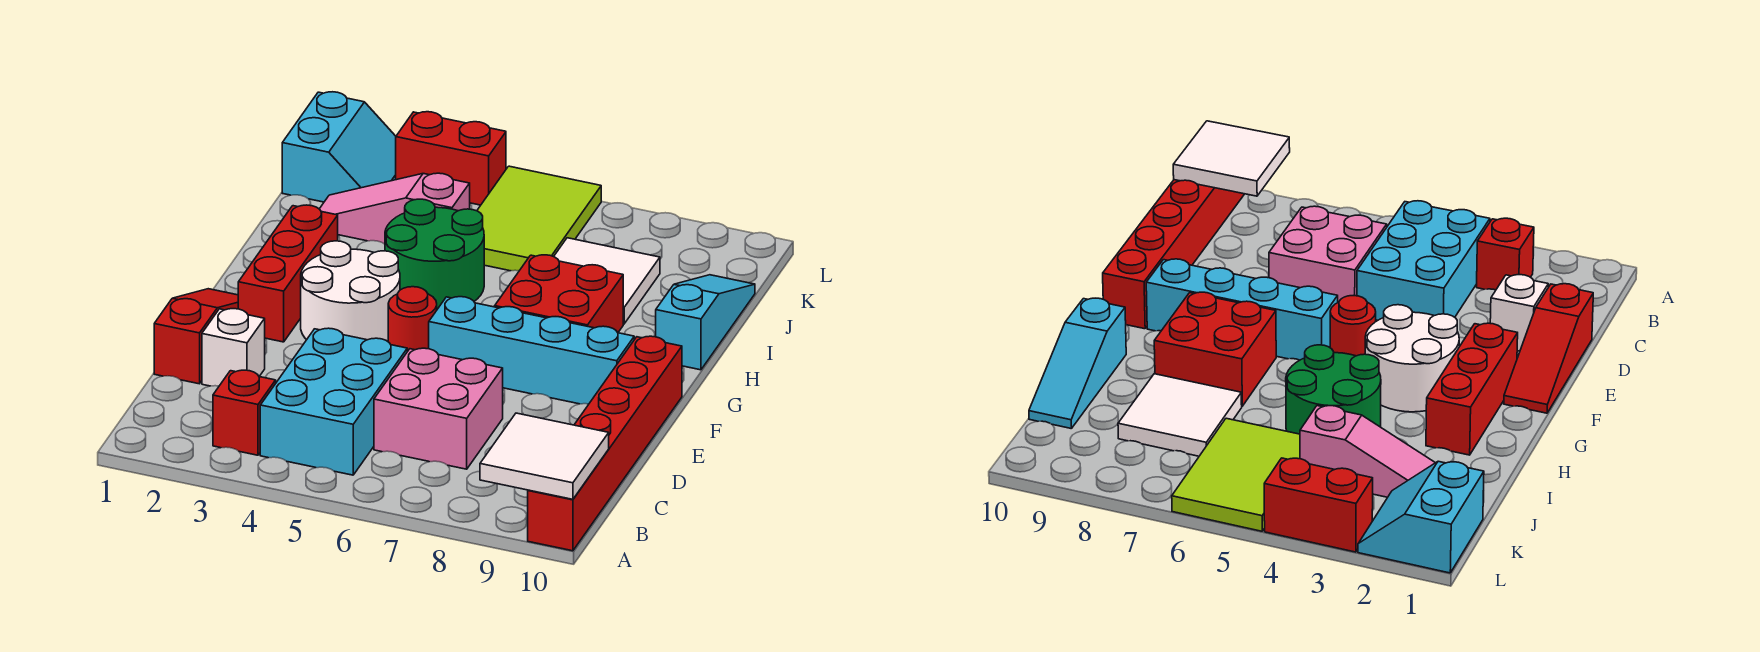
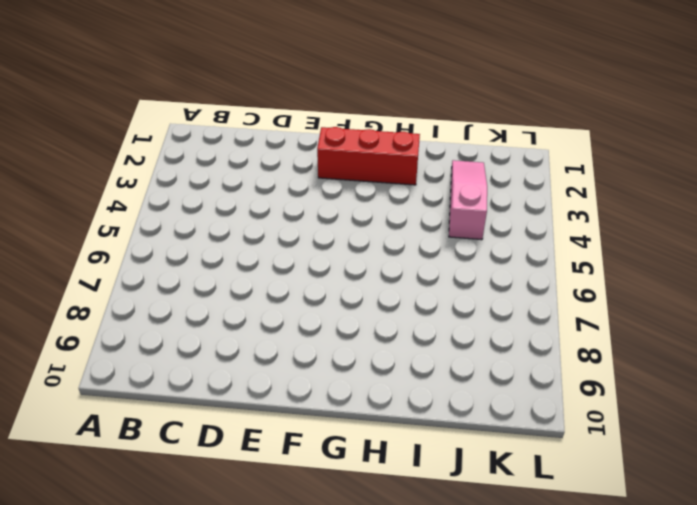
none -> red 1x6 brick [528,336,682,551]
none -> red 1x1 brick [213,370,276,455]
none -> cyan 2x3 brick [260,328,407,475]

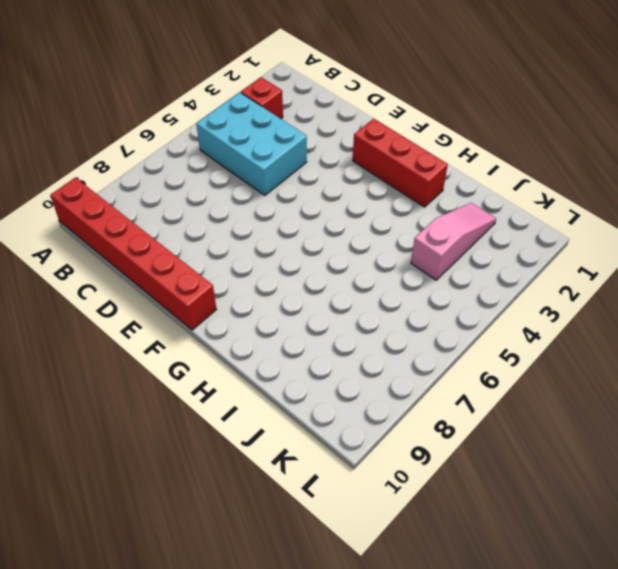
none -> pink 2x2 brick [374,348,503,469]
none -> red 1x3 slope [154,289,238,384]
none -> white 1x1 brick [202,309,265,386]

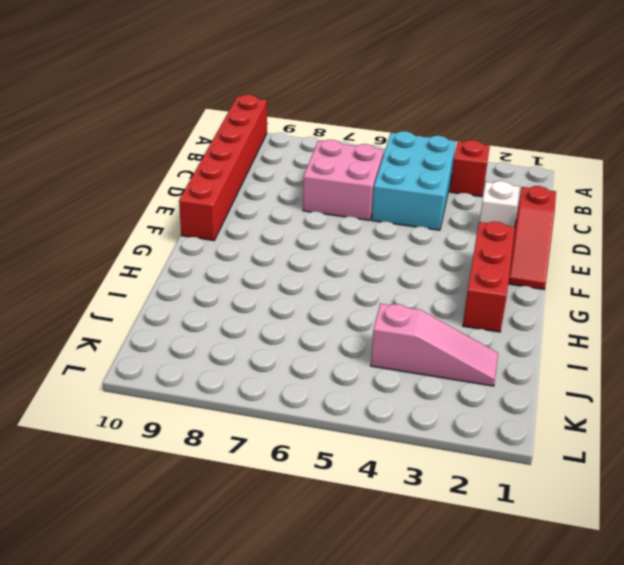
none -> white 2x2 round brick [301,241,400,341]
none -> red 1x1 round brick [388,287,437,352]
none -> cyan 1x4 brick [429,297,634,404]

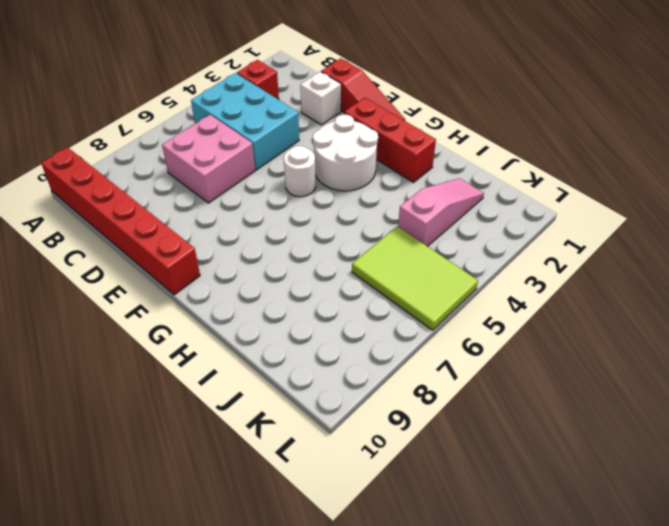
white 1x1 round brick [284,146,316,197] -> red 1x1 round brick [388,287,437,352]
none -> cyan 1x4 brick [429,297,634,404]
none -> red 2x2 brick [495,255,623,333]
none -> green 2x2 round brick [385,199,484,309]

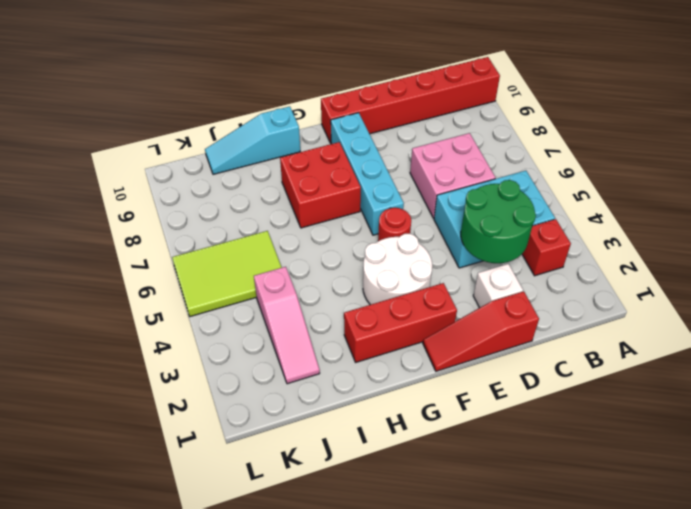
green 2x2 round brick [461,180,536,263] -> green 2x2 round brick moved to [385,199,484,309]
none -> white 2x2 tile [554,238,660,324]
none -> cyan 2x2 slope [282,92,396,202]
none -> red 1x2 brick [396,112,506,205]

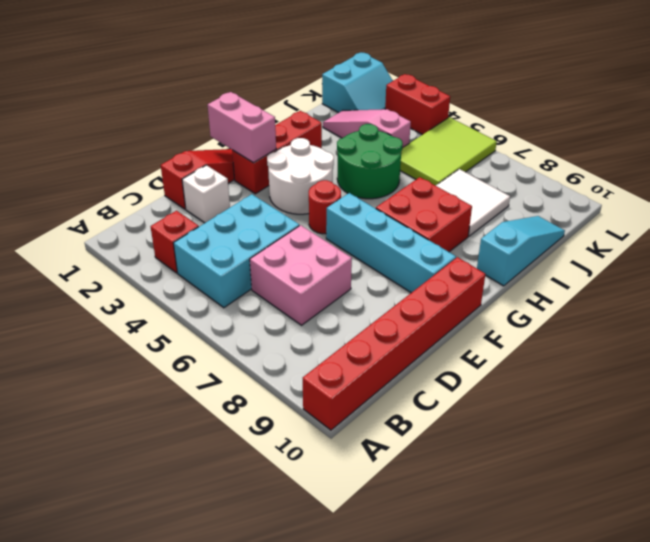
pink 1x2 brick [208,92,276,163] -> none
none -> white 2x2 tile [480,413,609,499]

